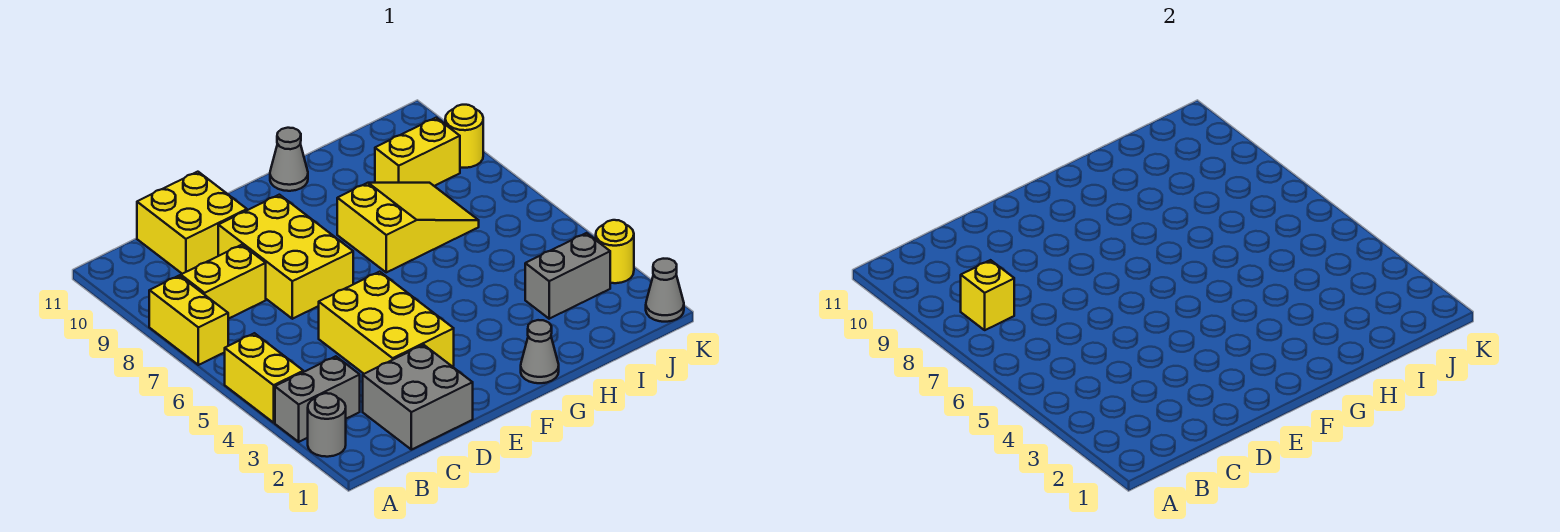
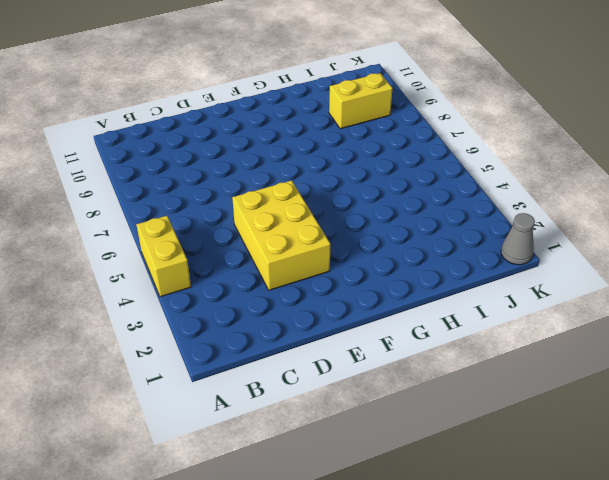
none -> grey 1x1 round brick [308,393,346,457]
none -> grey 1x2 brick [275,356,360,442]
none -> yellow 1x2 brick [149,276,228,365]

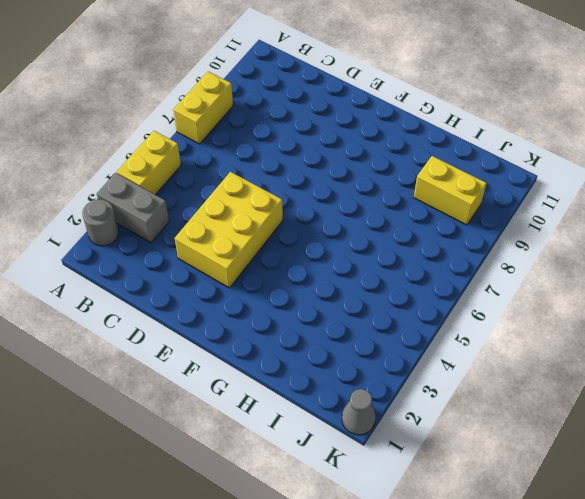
none -> yellow 1x2 brick [181,245,266,319]
none -> grey 2x2 brick [363,345,473,450]
none -> yellow 2x2 brick [137,172,247,274]

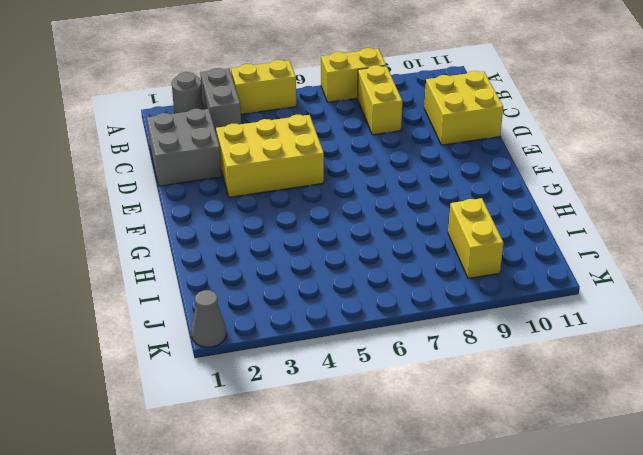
none -> yellow 2x3 brick [218,195,353,319]
none -> grey 1x1 cone [521,320,559,383]
none -> yellow 2x3 slope [337,183,479,272]

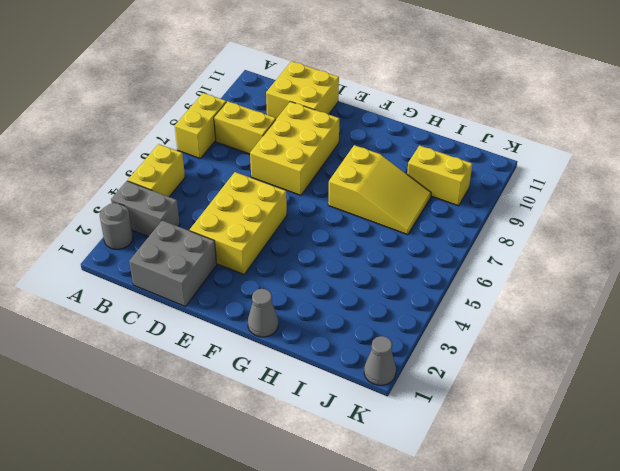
none -> grey 1x1 cone [270,128,308,191]
none -> grey 1x2 brick [525,233,610,319]
none -> yellow 1x1 round brick [596,220,634,283]

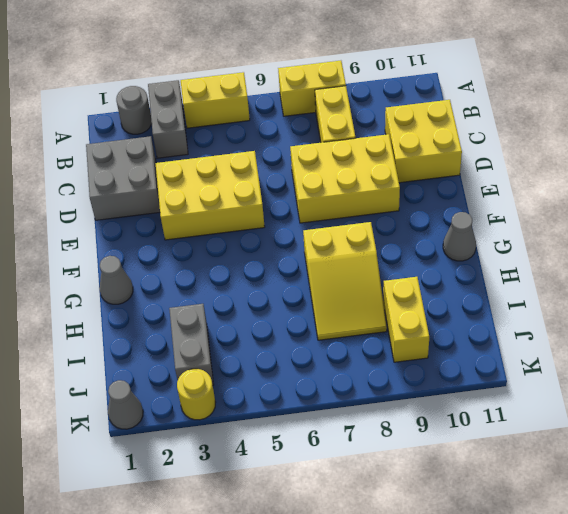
none -> yellow 1x1 round brick [445,105,483,168]
none -> yellow 1x1 brick [961,260,1014,330]

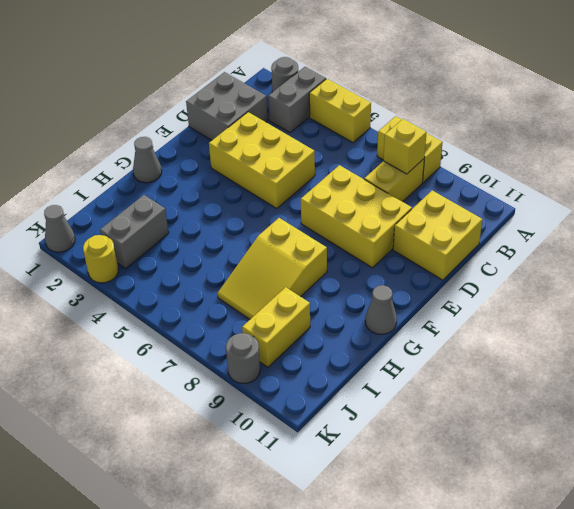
grey 1x1 round brick [226,333,260,383] -> yellow 1x1 round brick [445,105,483,168]

